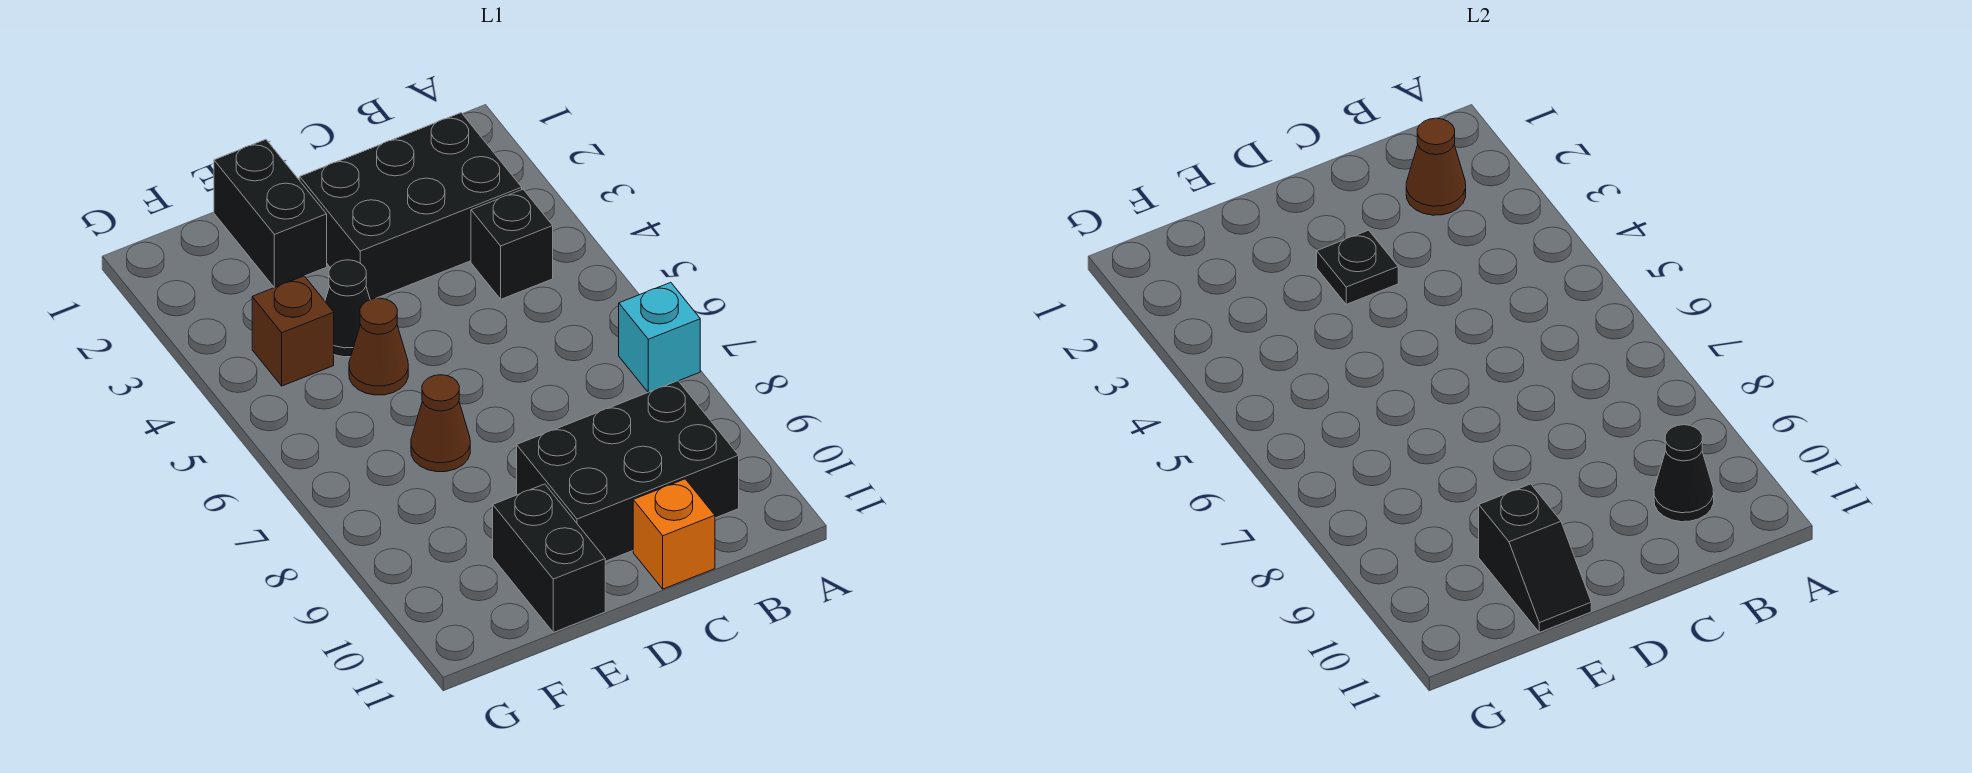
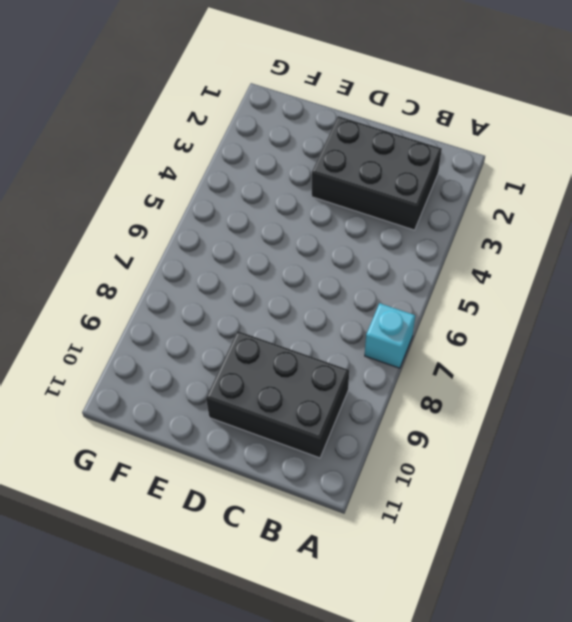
none -> black 1x1 brick [471,189,553,299]
none -> orange 1x1 brick [633,479,715,589]
none -> black 1x2 brick [214,139,327,287]

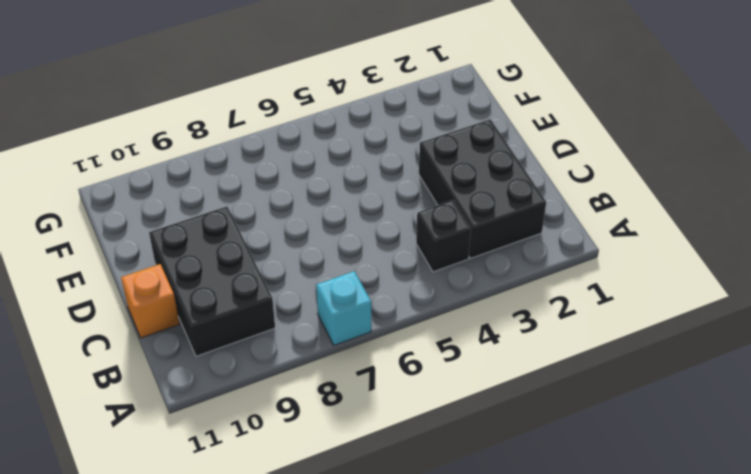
none -> black 1x2 brick [214,139,327,287]
none -> black 1x1 cone [325,260,370,357]
none -> brown 1x1 cone [349,298,408,395]

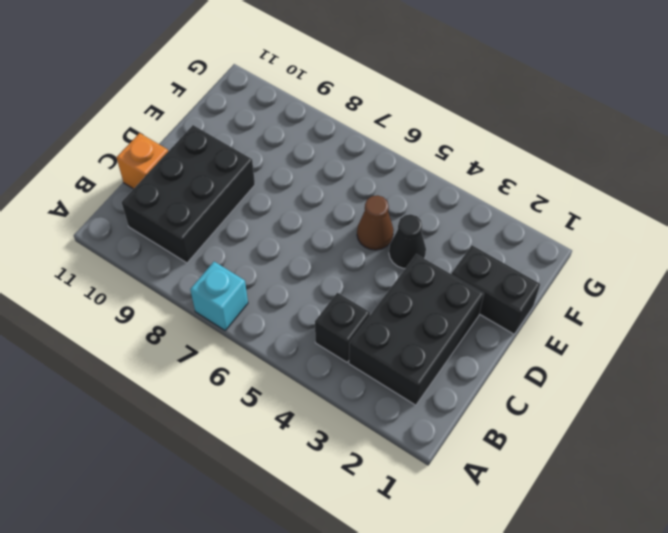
none -> brown 1x1 cone [411,375,470,472]
none -> black 1x2 brick [493,484,605,632]
none -> brown 1x1 brick [252,276,334,386]

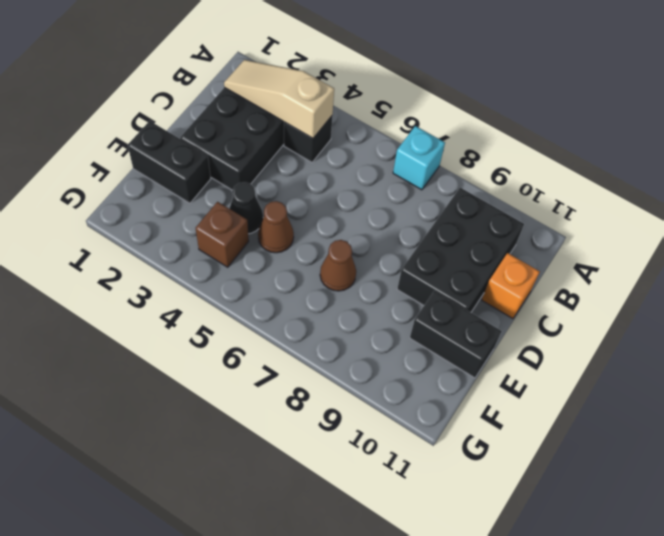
tan 1x3 slope [224,60,334,138] -> brown 1x1 cone [1406,118,1466,215]
none -> black 1x1 cone [1654,425,1714,522]
none -> black 1x1 plate [1317,230,1398,304]
none -> black 1x2 slope [1479,484,1591,632]

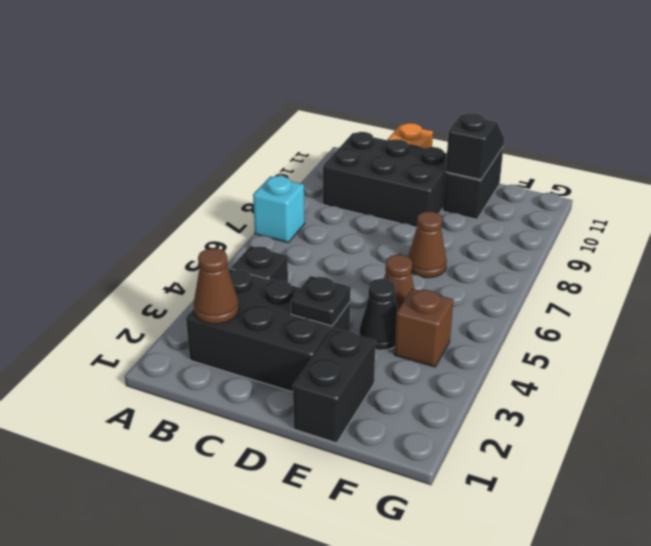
none -> black 1x1 cone [1654,425,1714,522]

